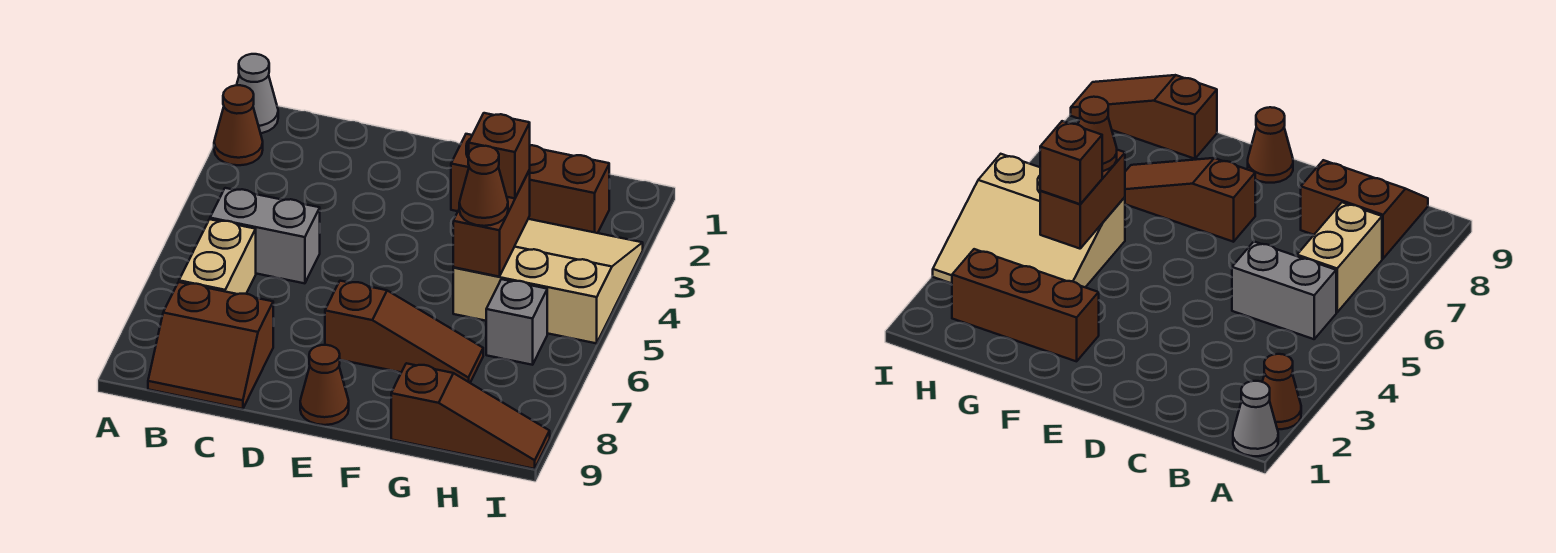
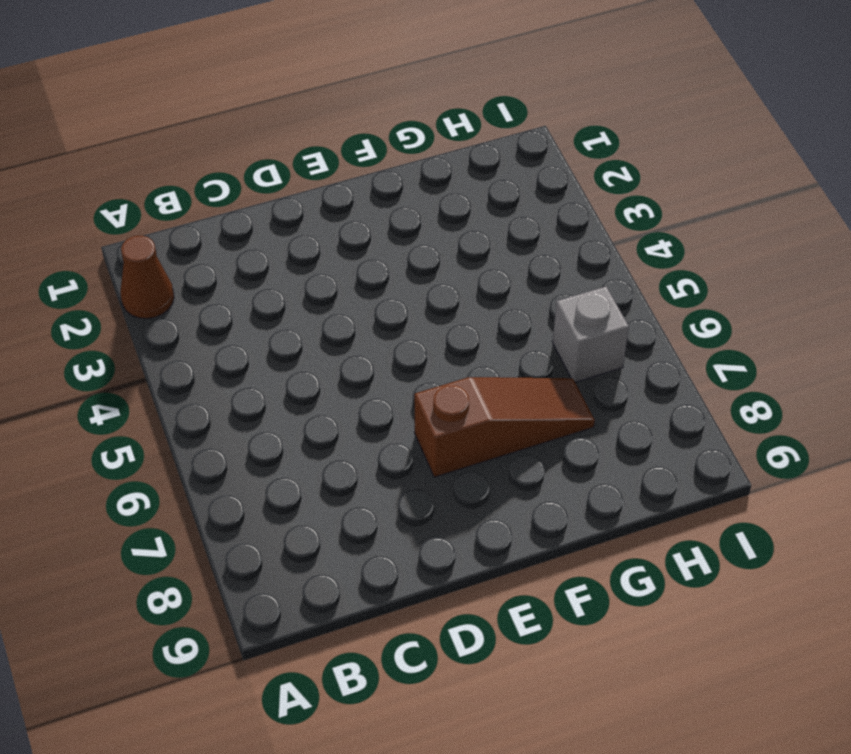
none -> grey 1x1 cone [237,54,278,133]
none -> grey 1x2 brick [210,188,320,283]
none -> tan 1x2 brick [179,219,256,294]

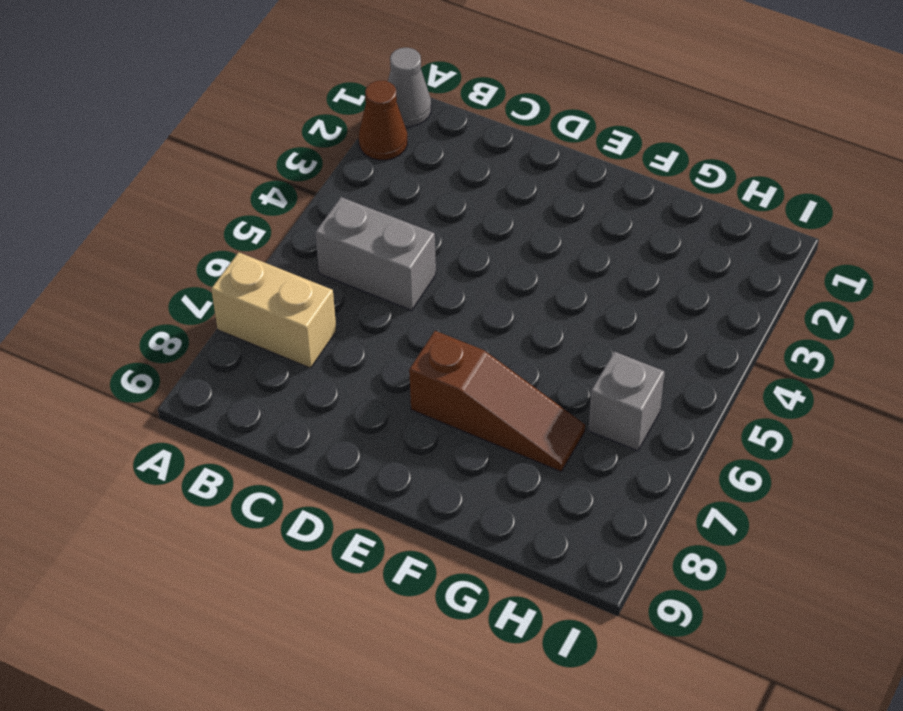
tan 1x2 brick [211,252,336,368] -> tan 1x2 brick turned to [179,219,256,294]
none -> brown 2x2 slope [148,282,273,409]
none -> brown 1x1 cone [300,345,349,425]
none -> brown 1x3 brick [451,134,609,233]

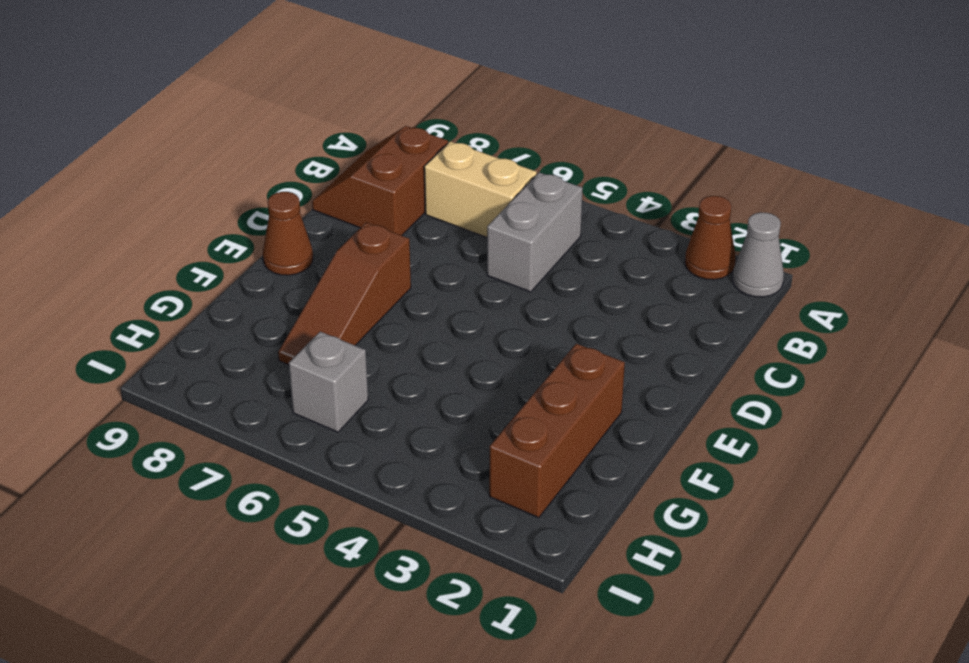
none -> tan 3x3 slope [453,219,643,343]
none -> brown 1x3 slope [391,363,550,469]
none -> brown 1x2 brick [453,170,530,277]

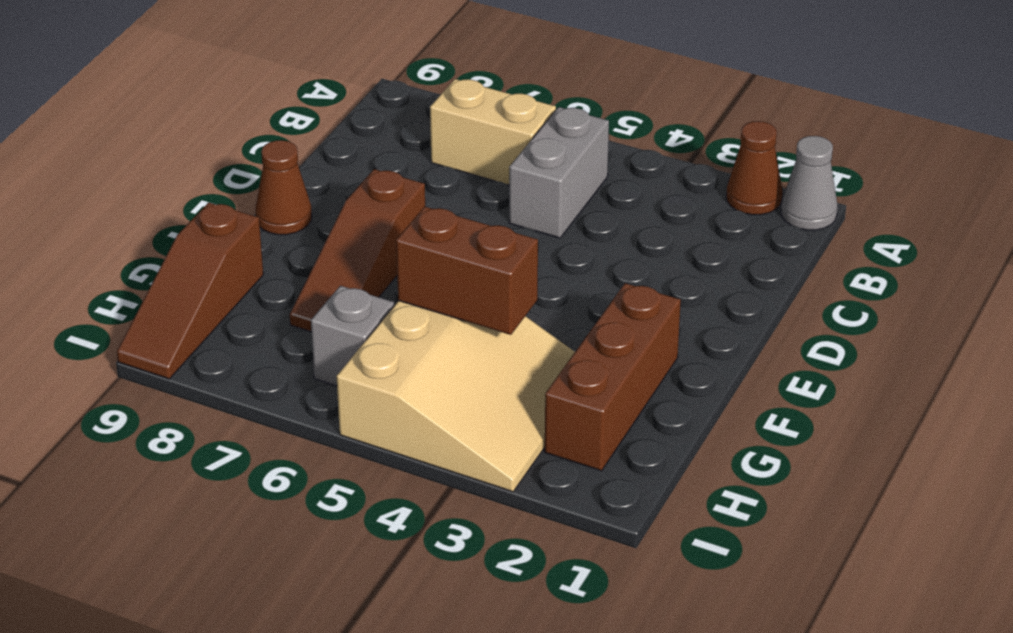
none -> brown 2x2 slope [148,282,273,409]
none -> brown 1x1 brick [469,113,530,198]
none -> brown 1x1 cone [459,146,508,226]

